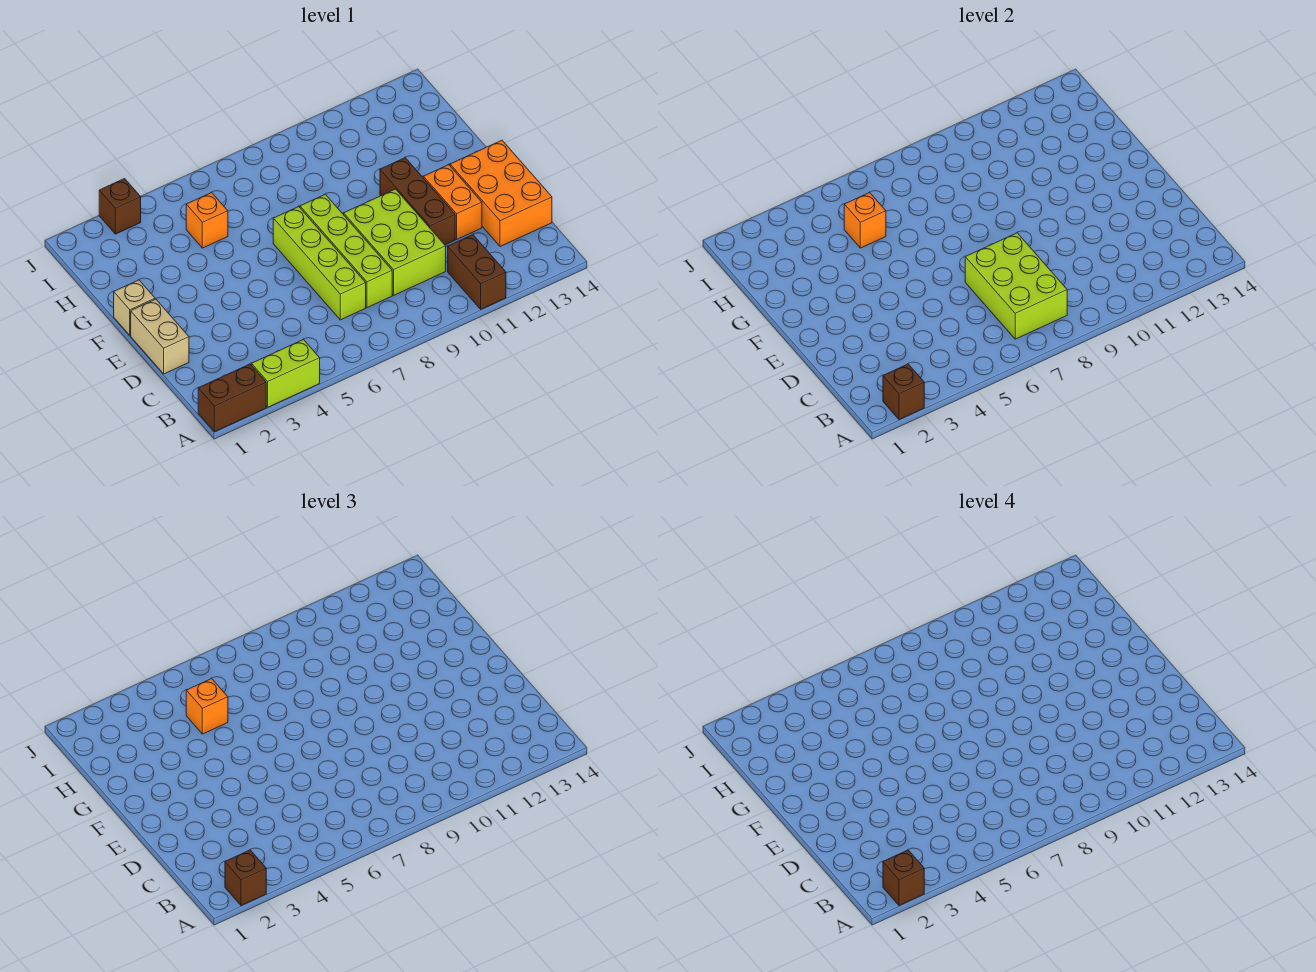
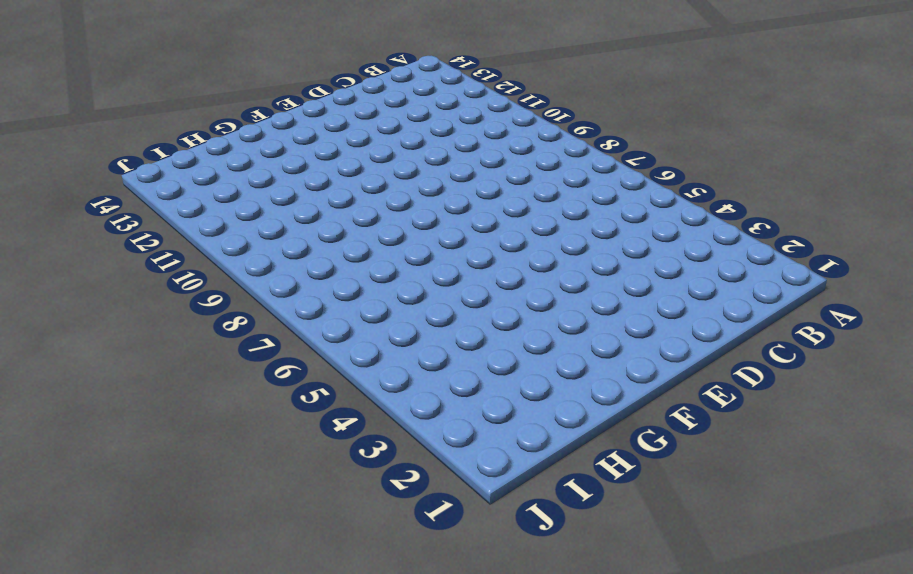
none -> brown 1x2 brick [198,364,266,432]
none -> lime 1x2 brick [252,340,320,407]
none -> brown 1x2 brick [448,235,506,309]

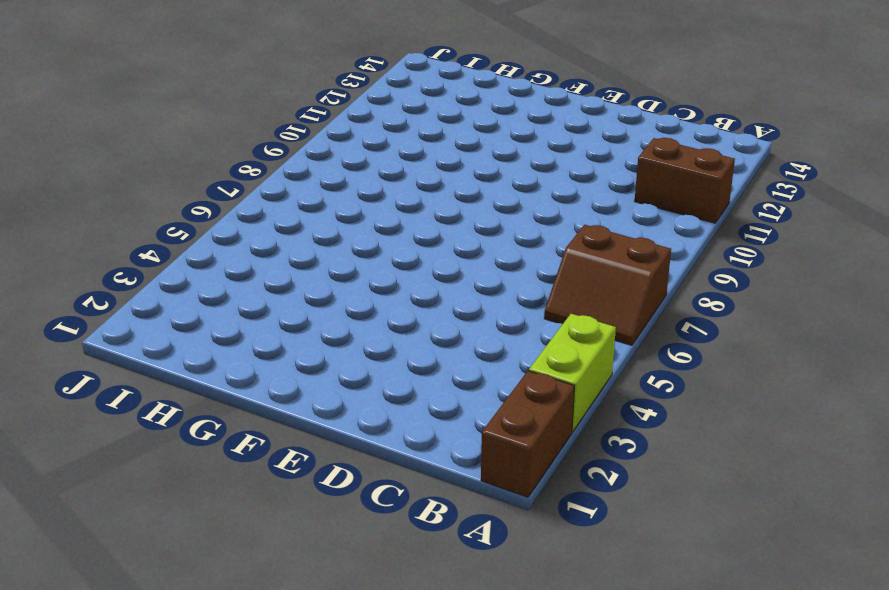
brown 2x2 slope [544,225,671,345] -> none
none -> lime 1x4 brick [273,207,366,320]
none -> lime 1x4 brick [300,194,392,308]
none -> lime 2x3 brick [344,189,446,295]

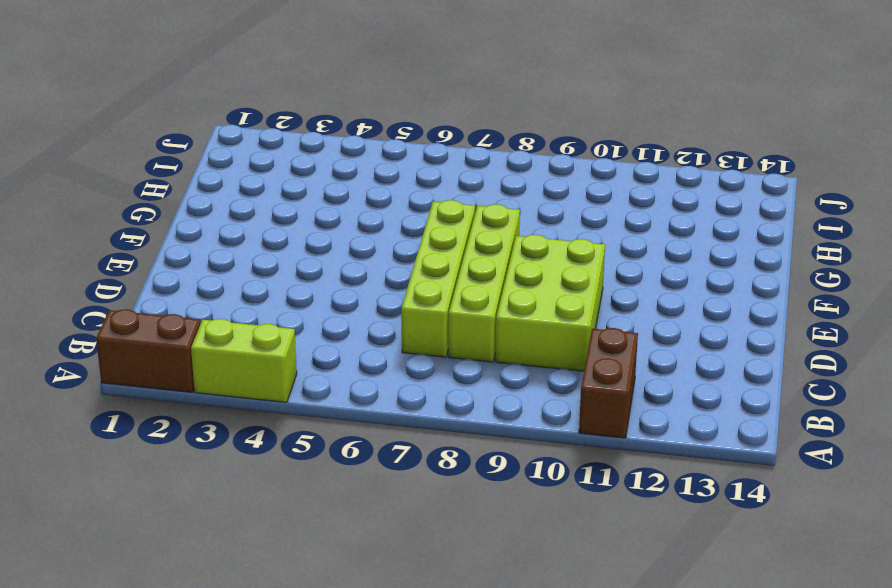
none -> orange 2x3 brick [450,140,552,247]
none -> tan 1x2 brick [131,299,189,374]
none -> brown 1x3 brick [380,158,455,245]

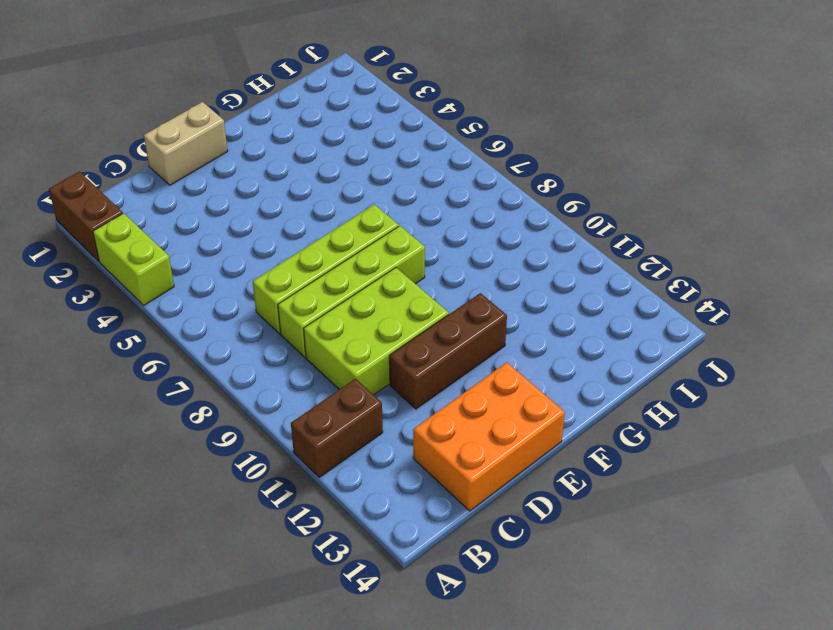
none -> orange 1x2 brick [424,165,482,239]
none -> tan 1x1 brick [114,280,155,335]
none -> orange 1x1 brick [186,193,228,248]

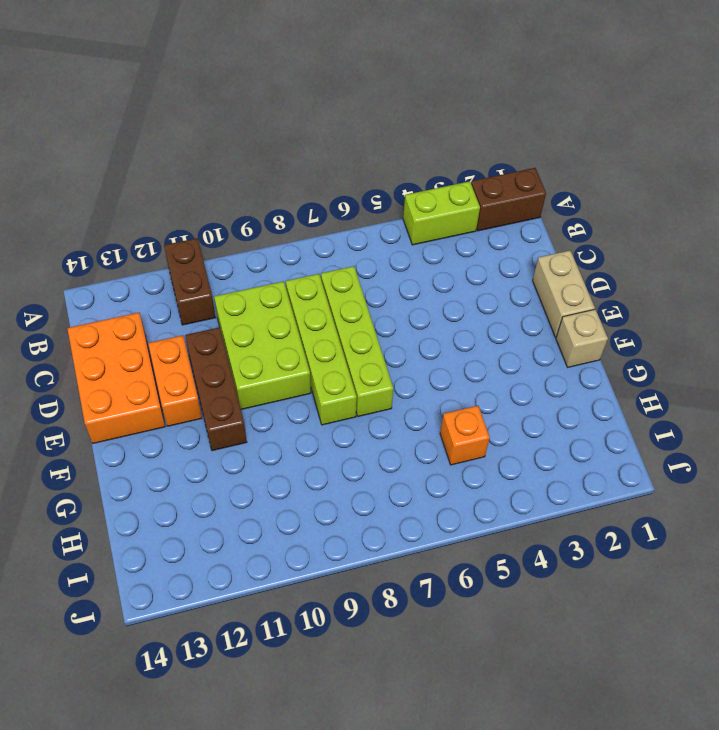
none -> brown 1x1 brick [99,179,141,234]
none -> brown 1x1 brick [883,364,924,420]
none -> lime 2x3 brick [965,233,1067,339]

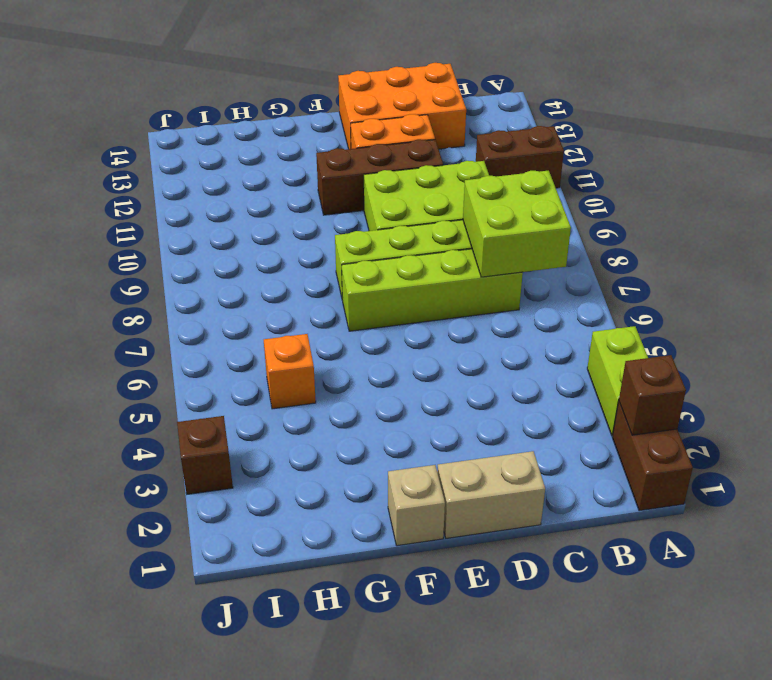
lime 2x2 brick [463,171,571,277] -> lime 2x3 brick [965,233,1067,339]
none -> orange 1x1 brick [844,193,886,248]
none -> brown 1x1 brick [225,850,266,906]
none -> orange 1x1 brick [186,679,228,734]

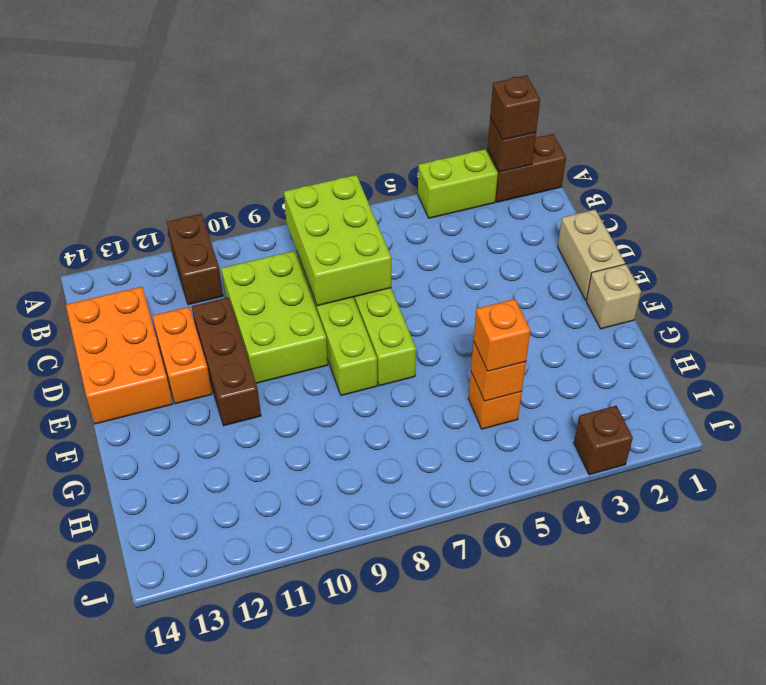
none -> brown 1x1 brick [883,850,924,906]

